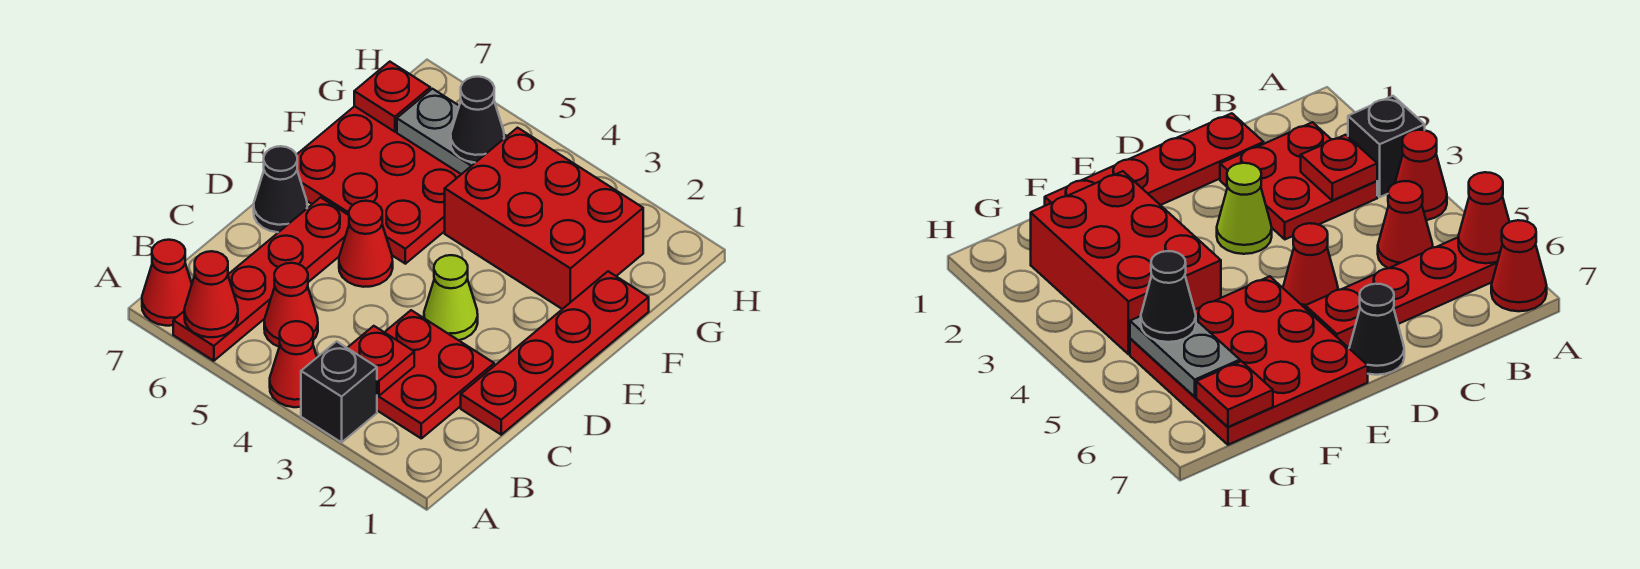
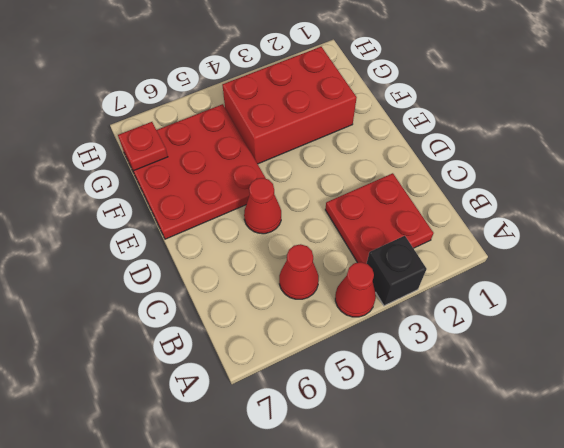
none -> red 1x4 plate [173,197,349,361]
none -> red 1x1 cone [142,240,192,326]
none -> red 1x4 plate [461,271,649,435]

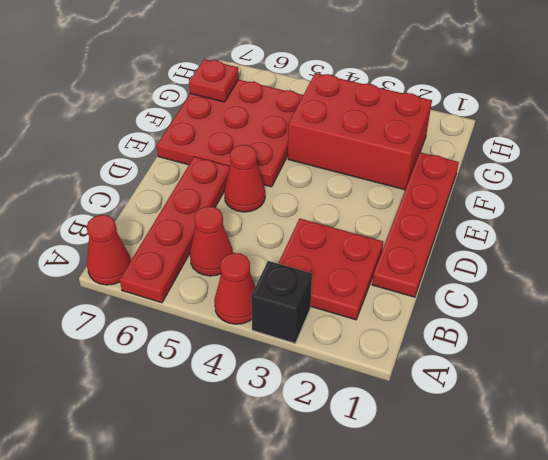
none -> lime 1x1 cone [424,255,478,340]
none -> black 1x1 cone [254,146,307,232]
none -> red 1x1 cone [184,251,238,337]

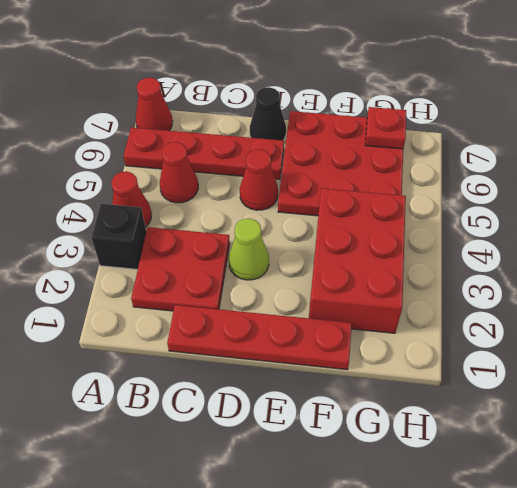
none -> red 1x1 cone [184,251,238,337]
none -> red 1x1 plate [348,326,414,396]
none -> grey 1x2 plate [397,89,507,174]

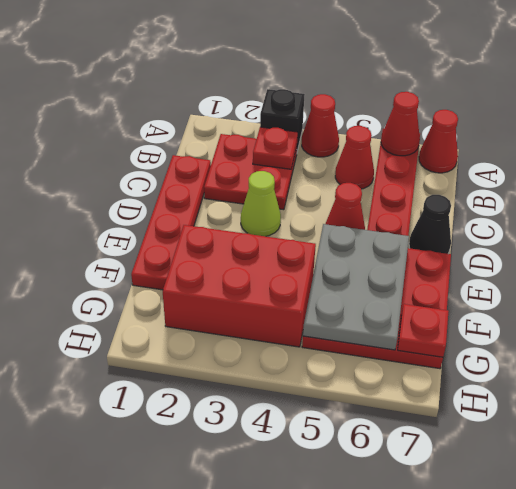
grey 2x3 plate [303,224,409,350] -> grey 1x2 plate [397,89,507,174]
none -> black 1x1 cone [451,77,504,163]

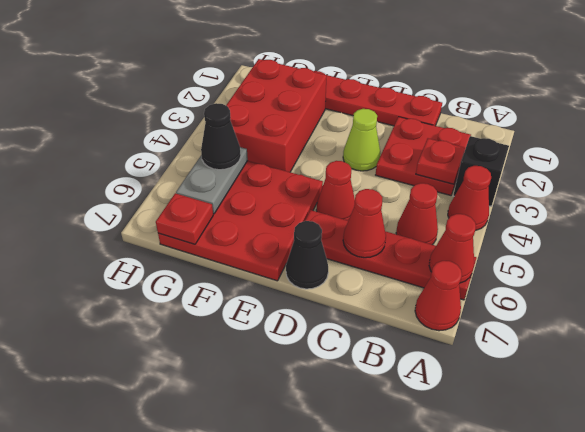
red 1x1 cone [343,189,386,258] -> none

